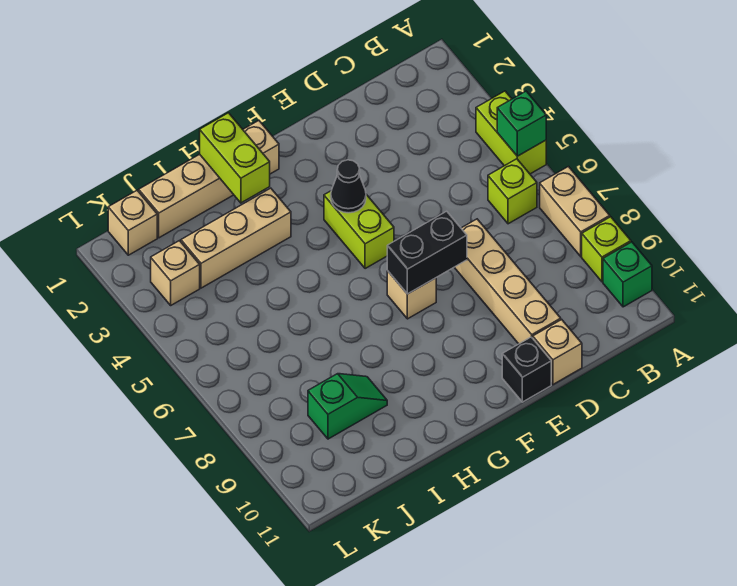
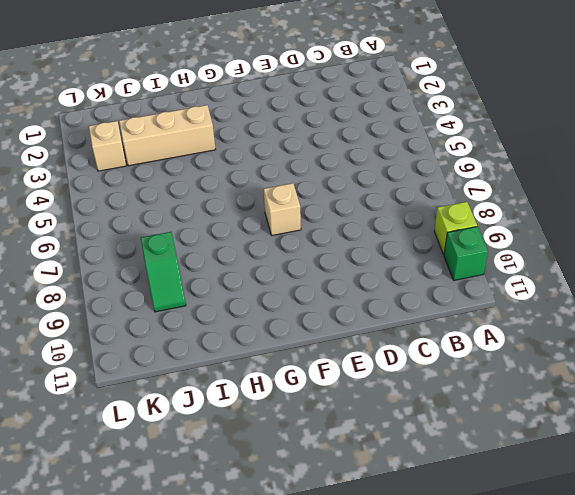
green 1x2 slope [141,232,186,312] -> green 1x2 slope turned to [308,374,387,439]
none -> lime 1x2 brick [476,91,546,174]
none -> tan 1x2 brick [540,167,610,256]
none -> lime 1x1 brick [488,159,537,224]

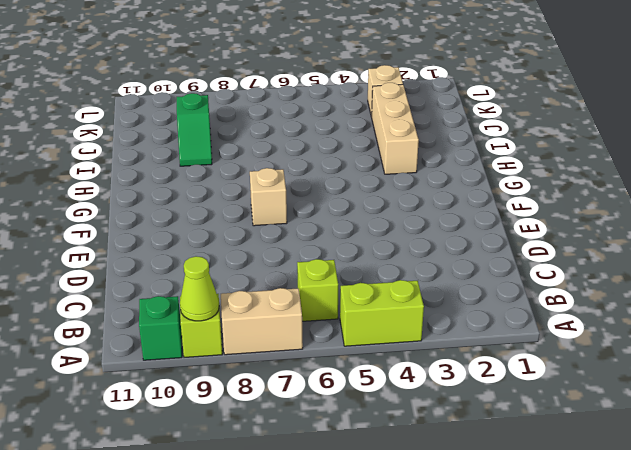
lime 1x1 cone [180,256,219,321] -> none
none -> tan 1x4 brick [454,219,561,344]
none -> tan 1x1 brick [533,320,582,384]
none -> black 1x1 brick [502,337,551,402]

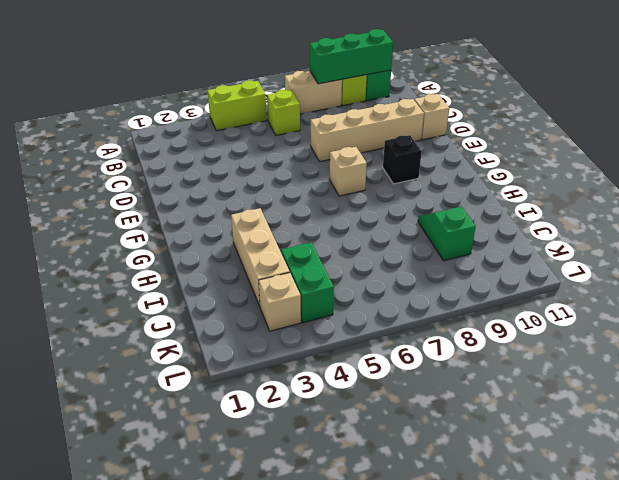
green 1x3 brick [310,29,393,84] -> none
black 1x1 brick [383,135,422,184] -> black 1x1 brick moved to [502,337,551,402]
green 1x2 brick [281,243,334,323] -> none
none -> lime 1x2 brick [324,191,394,269]
none -> tan 1x4 brick [139,121,279,238]
none -> tan 1x1 brick [108,191,157,255]

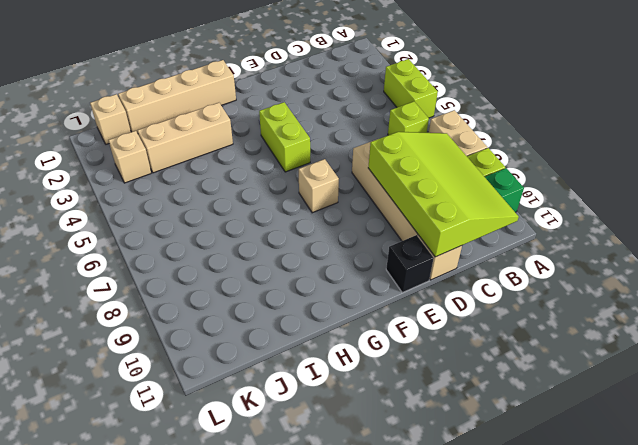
lime 3x4 slope [368,132,519,257] -> none
none -> green 1x2 slope [308,374,387,439]
none -> green 1x1 brick [497,91,546,156]
none -> black 1x2 brick [387,211,467,294]

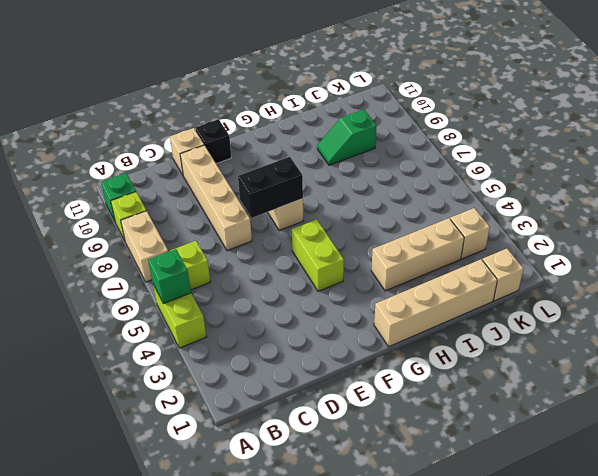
none -> black 1x1 cone [331,160,366,213]
none -> lime 1x2 brick [200,113,270,203]

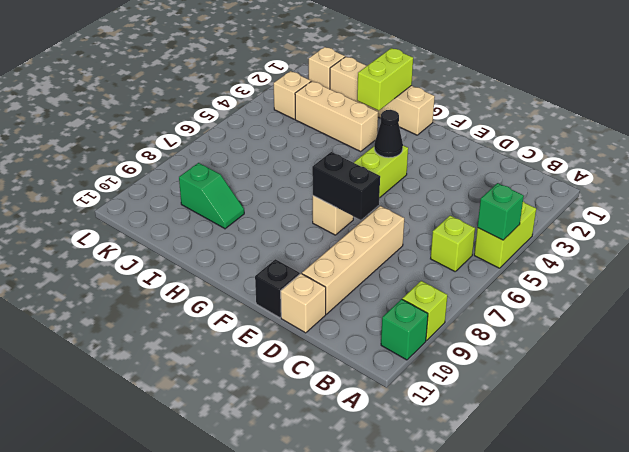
none -> tan 1x2 brick [540,167,610,256]

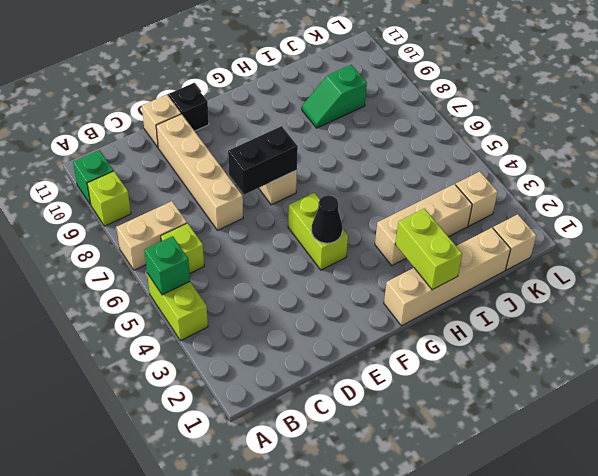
tan 1x2 brick [117,201,187,270] -> tan 1x2 brick turned to [540,167,610,256]

